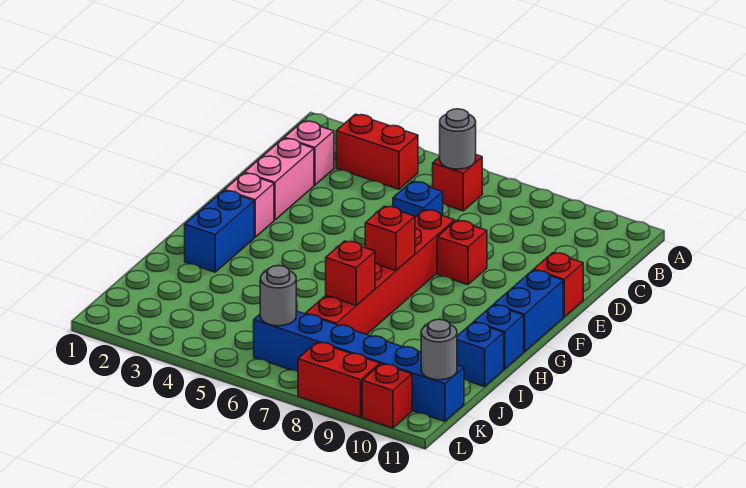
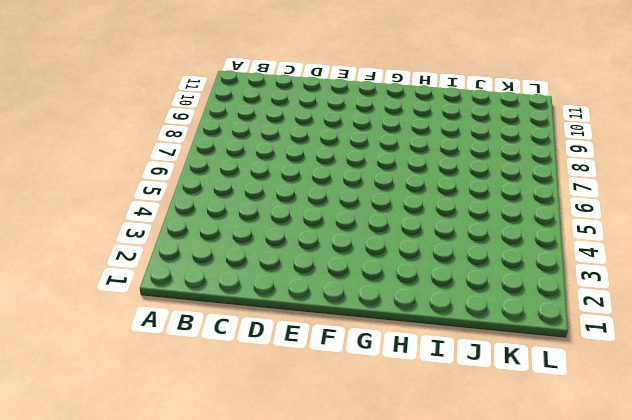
none -> red 1x2 brick [336,114,418,189]
none -> red 1x1 brick [433,155,482,211]
none -> pink 1x1 brick [284,121,334,185]

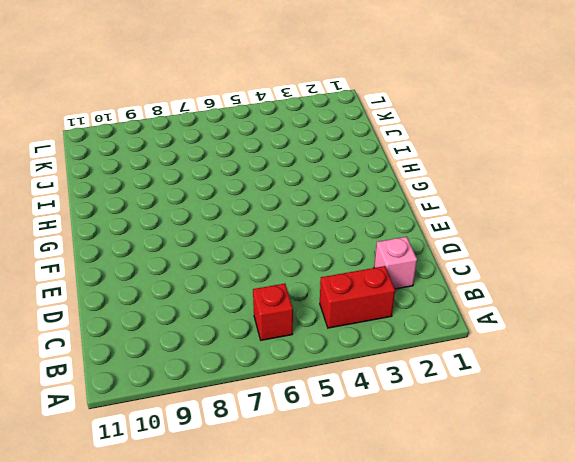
none -> pink 1x2 brick [244,138,314,220]
none -> blue 1x1 brick [393,181,443,217]
none -> red 1x6 brick [306,210,455,335]

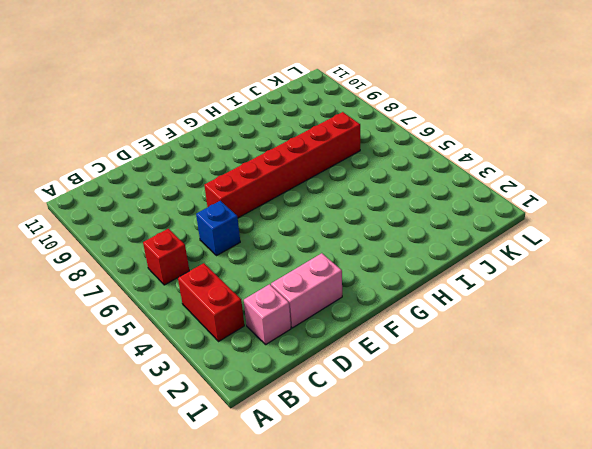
none -> red 1x1 brick [437,220,487,285]
none -> red 1x1 brick [534,253,583,317]
none -> pink 1x1 brick [225,173,274,237]

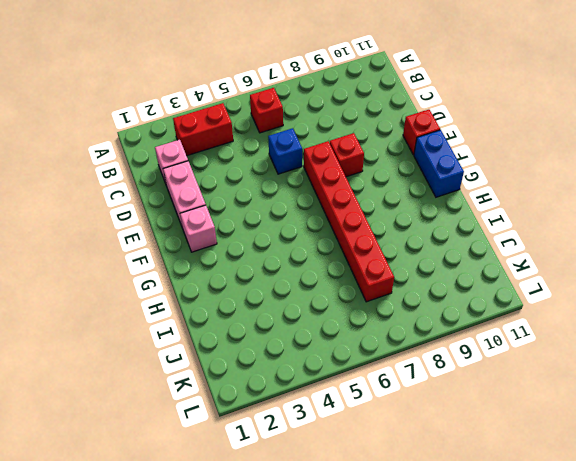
none -> blue 1x2 brick [185,191,254,272]
none -> blue 1x1 brick [474,305,524,369]
none -> blue 1x1 brick [457,322,504,387]

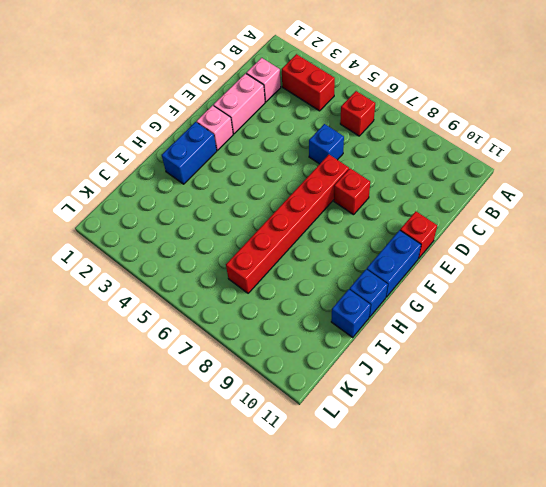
none -> blue 1x6 brick [254,311,464,421]
none -> red 1x2 brick [298,342,380,417]
none -> red 1x1 brick [362,364,412,428]

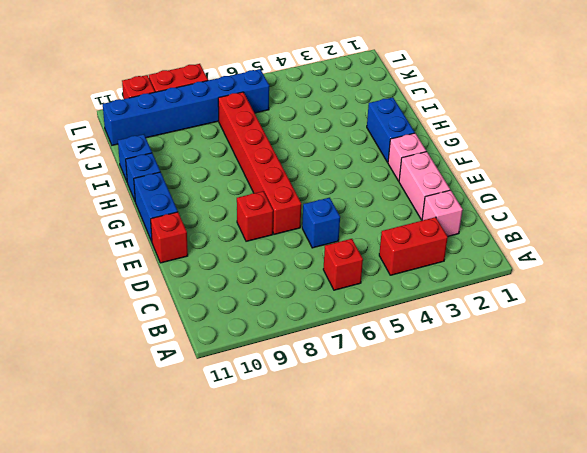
none -> grey 1x1 round brick [440,109,476,169]
none -> red 1x1 brick [365,206,415,271]
none -> red 1x1 brick [326,241,375,305]

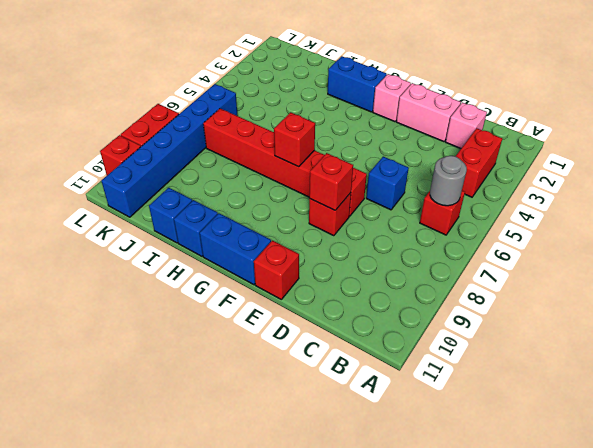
red 1x1 brick [309,153,353,210] -> red 1x1 brick moved to [326,241,375,305]
none -> grey 1x1 round brick [260,266,296,326]
none -> grey 1x1 round brick [421,319,457,380]

